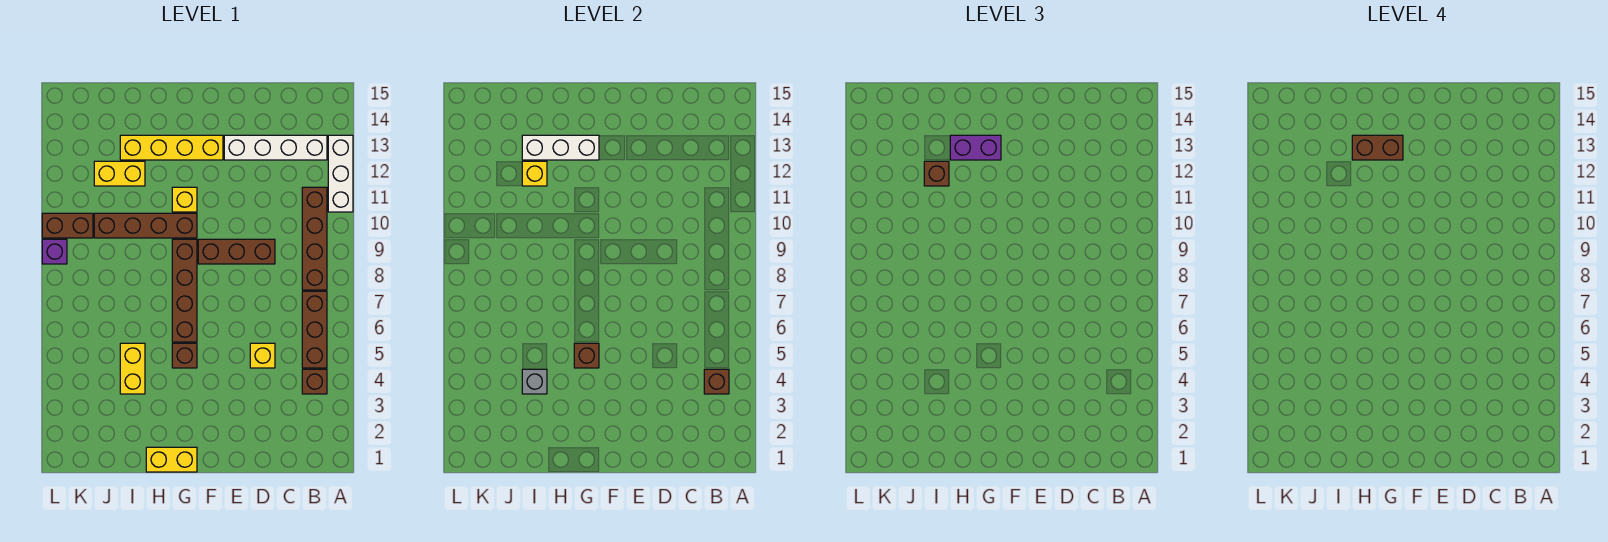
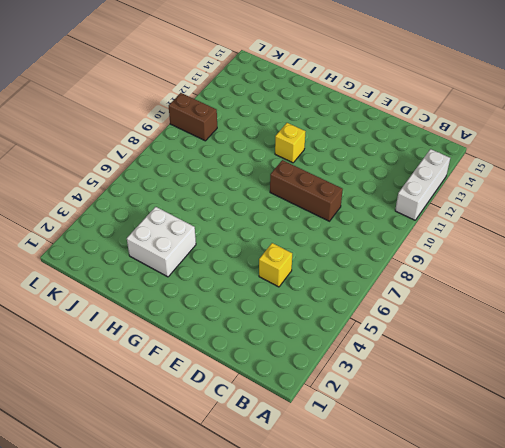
white 2x2 brick [127,207,196,277] -> yellow 1x2 brick [120,343,145,394]
none -> brown 1x1 brick [302,369,327,394]
none -> brown 1x3 brick [302,291,327,368]
none -> brown 1x4 brick [302,187,327,290]

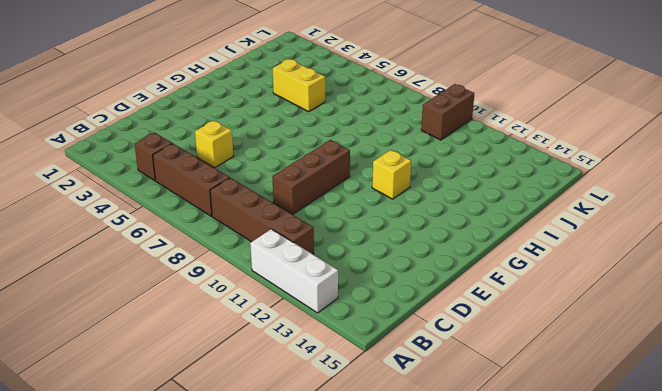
none -> white 1x4 brick [224,135,327,160]
none -> yellow 1x4 brick [120,135,223,160]
none -> yellow 1x2 brick [146,447,197,472]

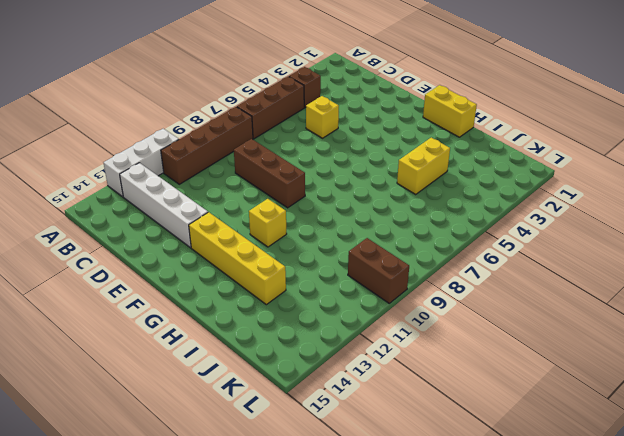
none -> brown 1x1 brick [172,343,197,368]
none -> brown 1x4 brick [172,239,197,342]
none -> brown 1x4 brick [94,213,197,238]

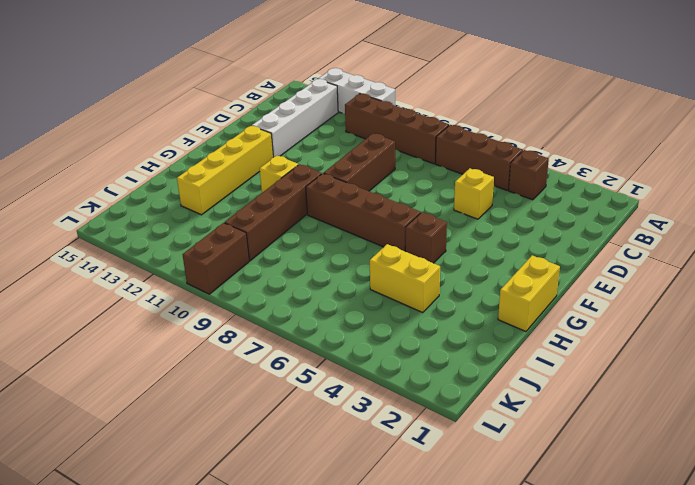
none -> yellow 1x2 brick [94,161,145,186]
none -> purple 1x1 brick [42,239,67,264]
none -> brown 1x1 brick [704,369,729,394]

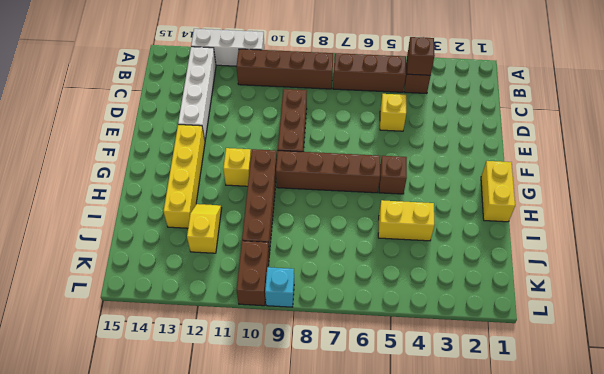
yellow 1x2 slope [187,204,222,253] -> yellow 1x2 brick [94,161,145,186]
cyan 1x1 brick [265,267,294,307] -> purple 1x1 brick [42,239,67,264]
none -> brown 1x1 brick [574,343,599,368]
none -> white 1x3 brick [522,135,599,160]
none -> grey 1x1 brick [522,369,547,394]

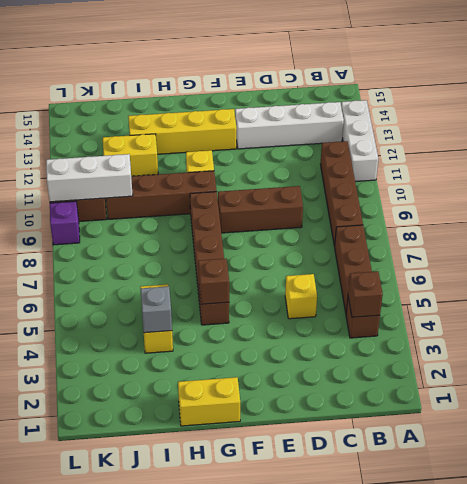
white 1x3 brick [46,154,133,202] -> white 1x3 brick moved to [522,135,599,160]
none -> yellow 1x1 brick [522,161,547,186]
none -> purple 1x2 brick [950,135,1001,160]
none -> brown 1x1 brick [924,161,949,186]

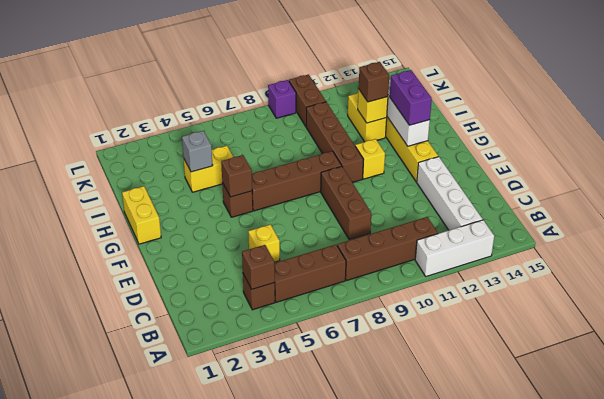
none -> brown 1x2 brick [1352,135,1403,160]

